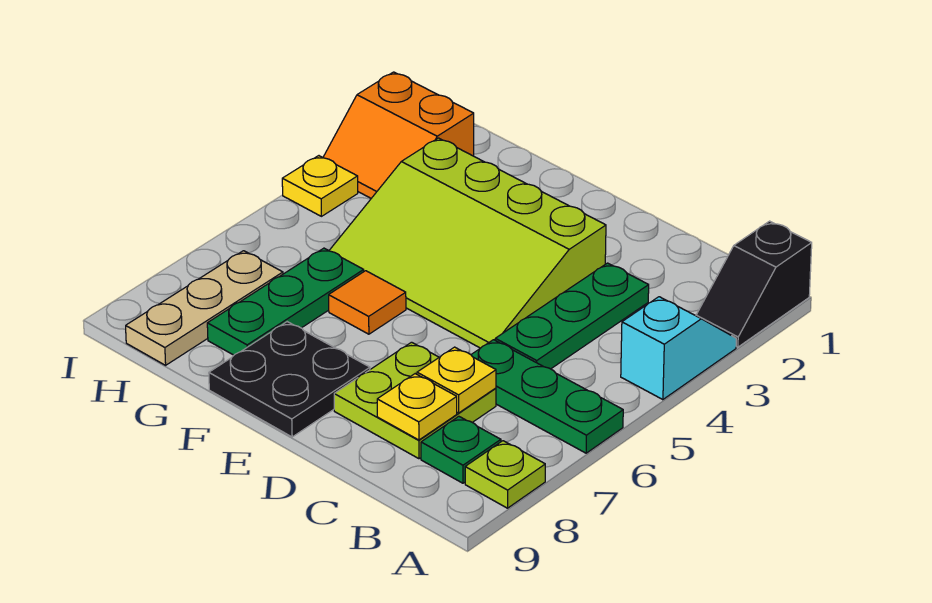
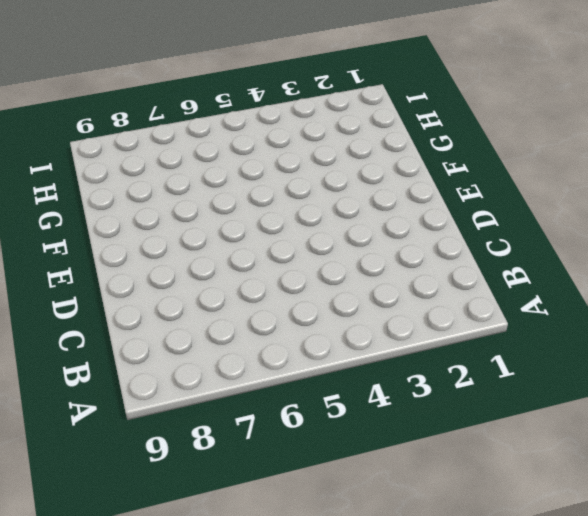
none -> black 1x2 slope [696,221,812,347]
none -> cyan 1x2 slope [621,297,736,400]
none -> green 1x3 plate [471,340,623,453]

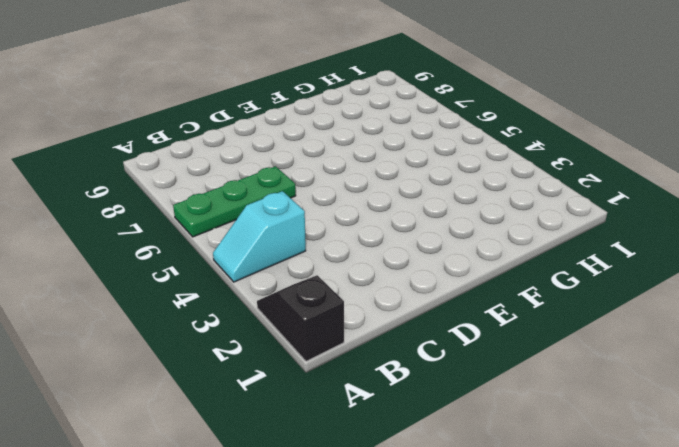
cyan 1x2 slope [213,191,306,282] -> cyan 1x2 slope turned to [621,297,736,400]
none -> lime 1x1 plate [465,441,545,508]
none -> green 1x1 plate [421,416,501,483]
none -> green 1x3 plate [495,263,649,369]

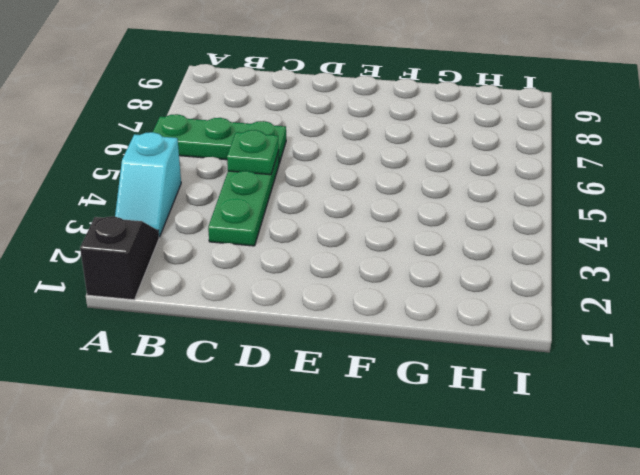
green 1x1 plate [227,130,279,175] -> green 1x1 plate moved to [421,416,501,483]
none -> lime 1x1 plate [465,441,545,508]
none -> lime 2x2 plate [334,342,496,459]
none -> lime 3x4 slope [329,138,606,348]

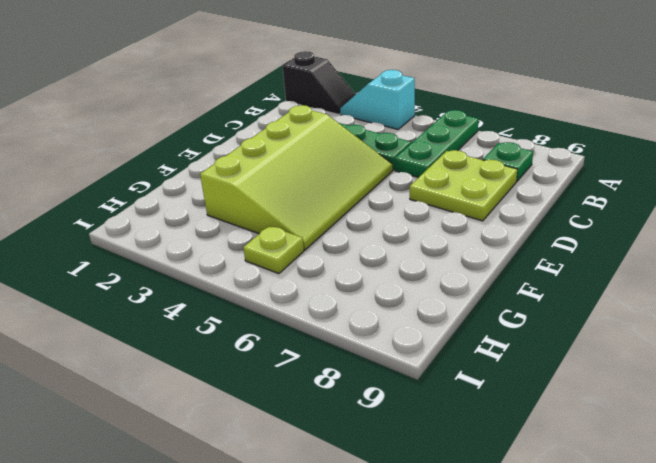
lime 1x1 plate [243,226,304,274] -> lime 1x1 plate moved to [465,441,545,508]
none -> black 2x2 plate [209,322,370,437]
none -> orange 1x1 tile [329,271,406,334]
none -> green 1x3 plate [207,248,364,355]

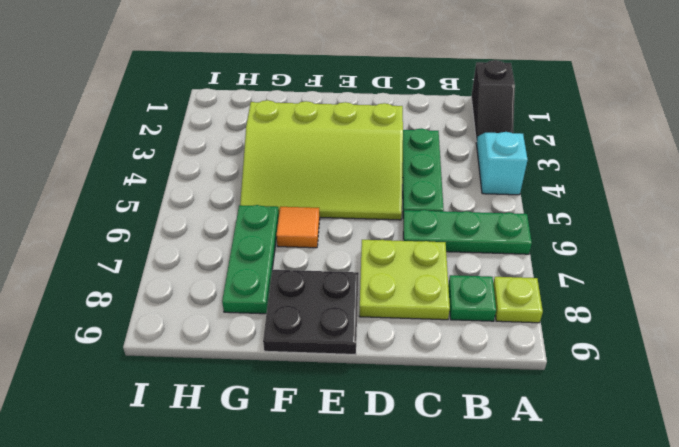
none -> orange 2x2 slope [323,72,474,198]
none -> tan 1x3 plate [126,251,283,365]
none -> yellow 1x1 plate [282,156,358,216]

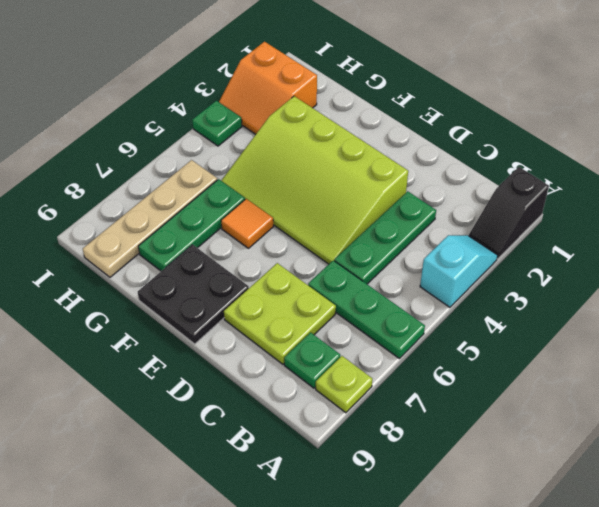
tan 1x4 plate [83,160,217,277] -> tan 1x3 plate [126,251,283,365]
green 1x1 plate [192,101,242,146] -> yellow 1x1 plate [282,156,358,216]
none -> yellow 1x1 plate [417,347,496,413]
none -> yellow 1x1 plate [377,374,457,440]

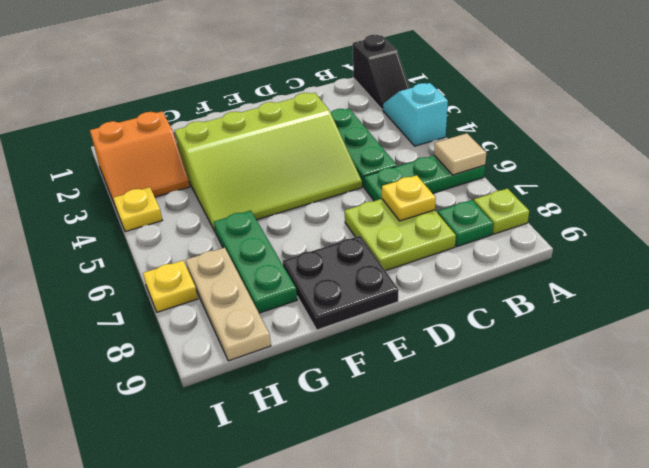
tan 1x1 tile [434,133,486,175] -> none
yellow 1x1 plate [143,261,198,312] -> yellow 1x1 plate moved to [377,374,457,440]
none -> orange 1x1 tile [329,271,406,334]

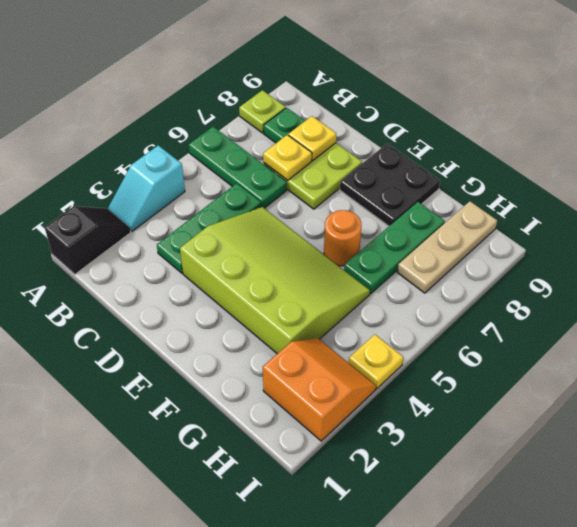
orange 1x1 round brick [324,210,362,266] -> orange 1x1 tile [329,271,406,334]

